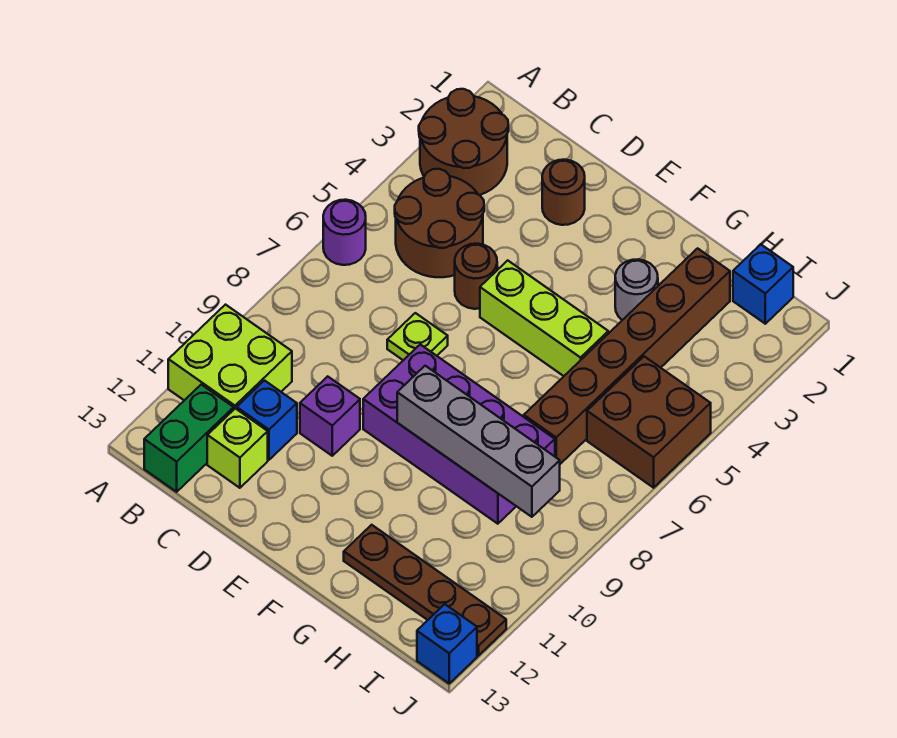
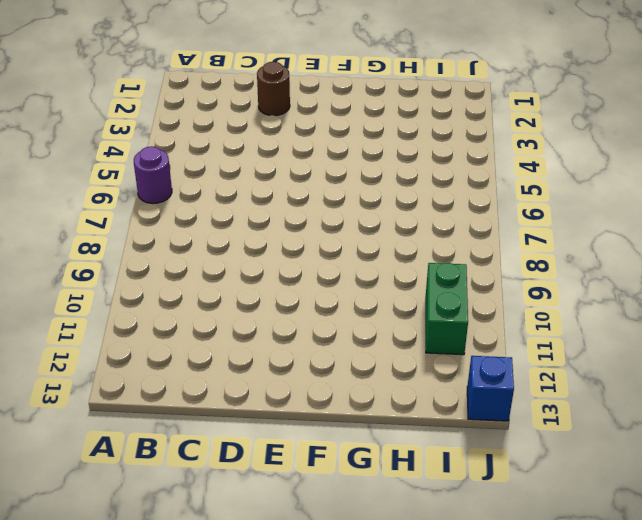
green 1x2 brick [426,263,468,355] -> green 1x2 brick moved to [144,385,234,492]
none -> brown 2x2 round brick [419,89,509,195]
none -> lime 2x2 brick [168,305,292,409]
none -> brown 2x2 round brick [395,169,484,277]

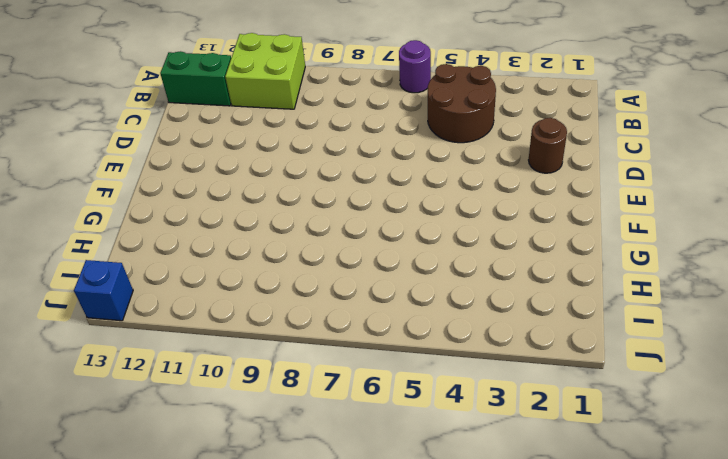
none -> brown 2x2 round brick [419,89,509,195]
none -> blue 1x1 brick [237,381,297,460]
none -> lime 1x1 brick [207,408,268,488]

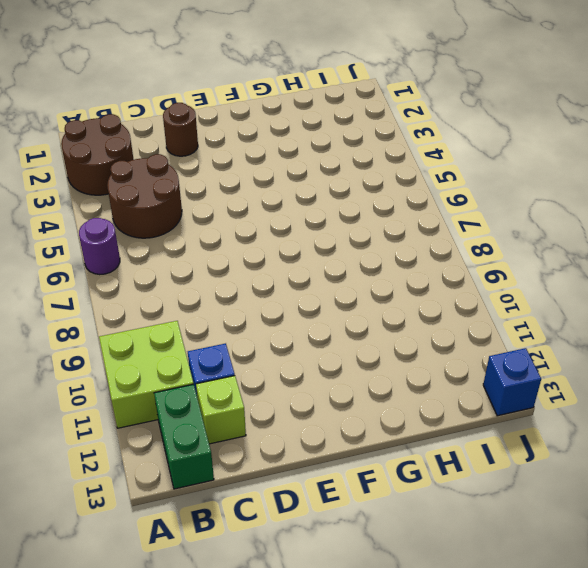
none -> brown 1x1 round brick [455,244,497,309]
none -> lime 1x1 plate [387,313,448,360]
none -> purple 1x1 brick [300,376,360,456]

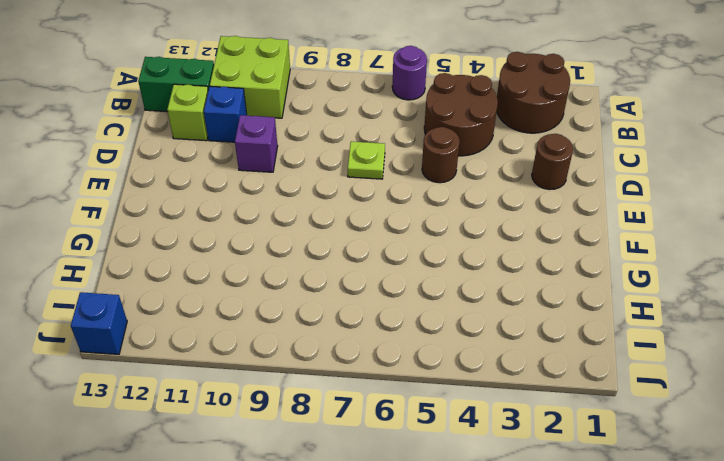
none -> lime 1x3 brick [480,260,608,376]
none -> purple 2x4 brick [363,344,555,524]
none -> grey 1x1 round brick [615,259,658,320]

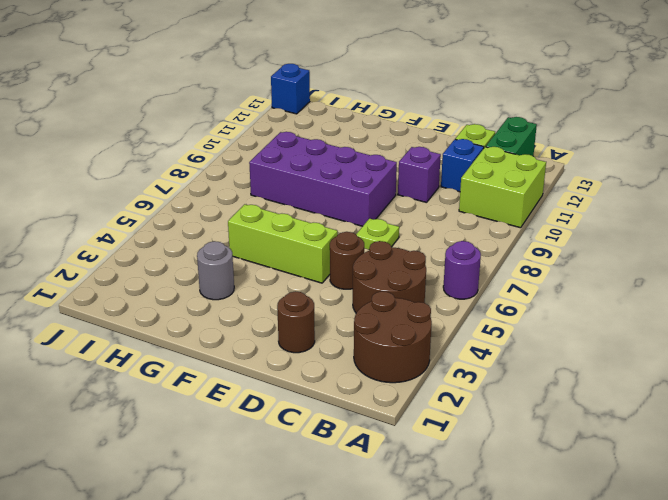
none -> brown 1x4 plate [344,525,506,656]
none -> brown 1x6 brick [524,248,730,464]
none -> blue 1x1 brick [733,244,793,324]

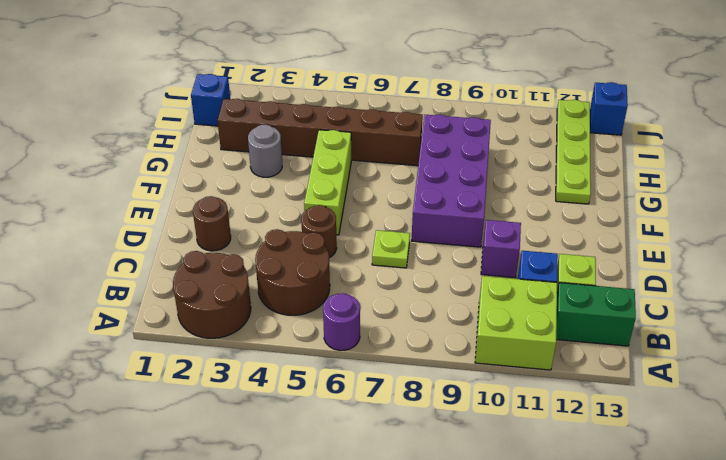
lime 1x4 plate [556,100,591,204] -> brown 1x4 plate [344,525,506,656]
none -> brown 2x2 brick [587,356,711,488]
none -> grey 1x4 brick [397,366,560,517]

